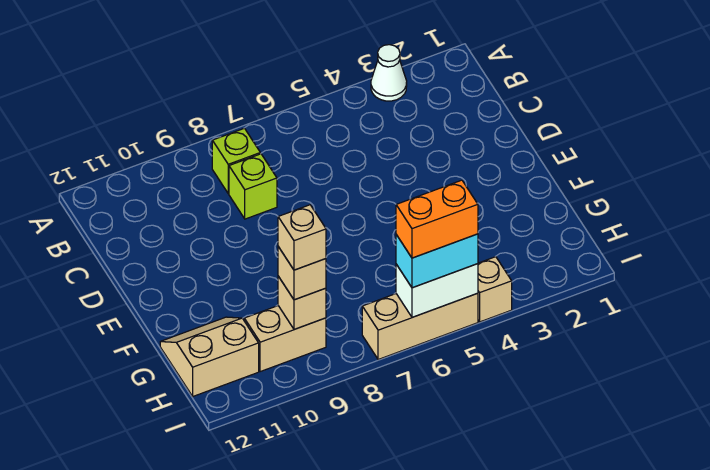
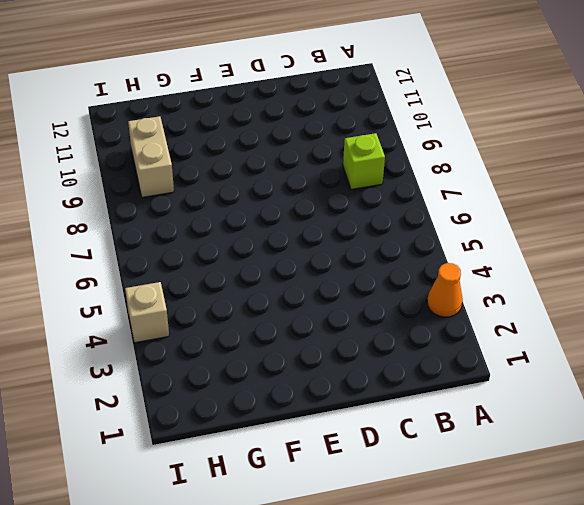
orange 1x1 cone [427,263,463,317] -> white 1x1 cone [371,45,407,101]
none -> lime 1x1 brick [229,154,277,219]
none -> tan 2x2 slope [160,317,259,396]
none -> tan 1x3 brick [362,293,478,360]

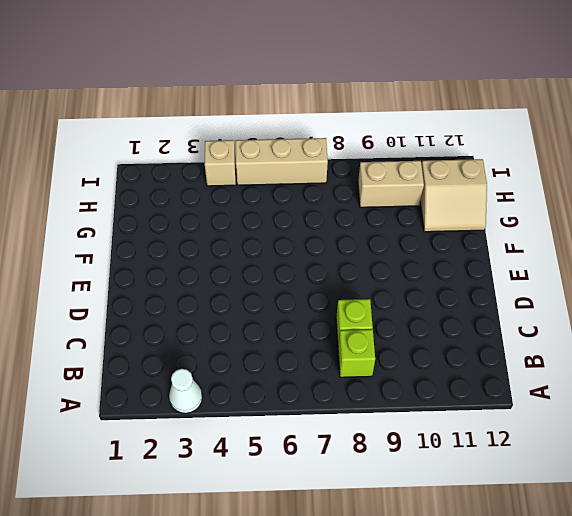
none -> tan 1x1 brick [278,276,326,329]
none -> white 1x2 brick [396,264,478,317]
none -> tan 1x1 brick [278,247,326,300]

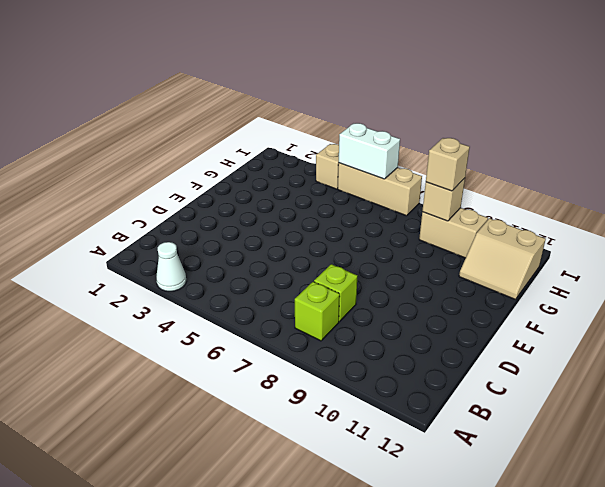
none -> cyan 1x2 brick [396,234,478,288]
none -> tan 1x1 brick [278,205,326,270]
none -> orange 1x2 brick [396,180,478,258]

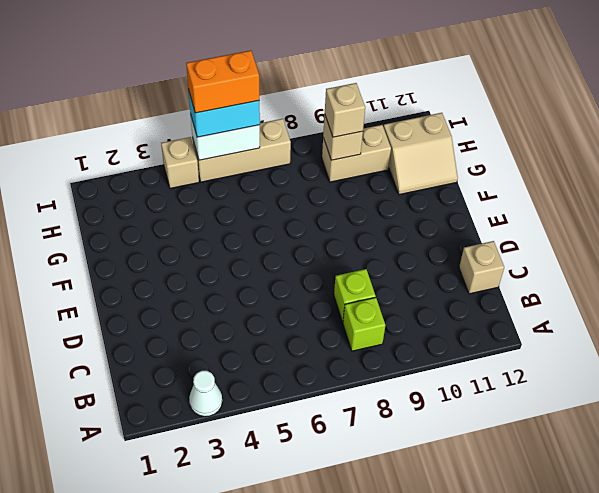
tan 1x1 brick [459,241,504,294] -> tan 1x1 brick moved to [278,205,326,270]

